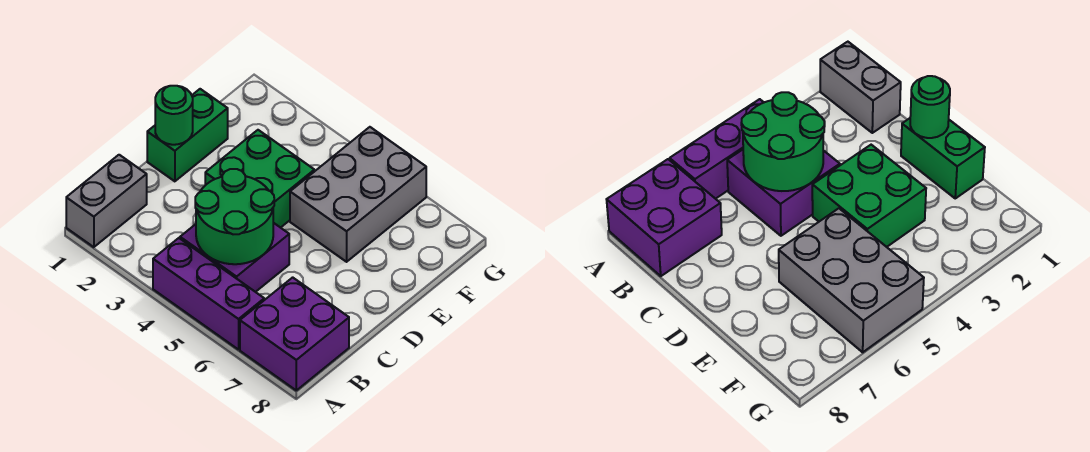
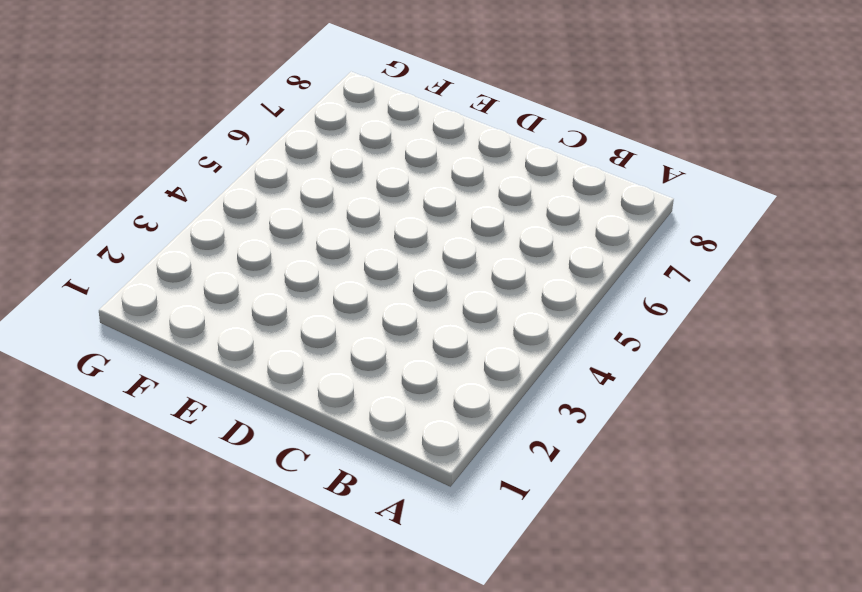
none -> grey 1x2 brick [66,155,147,247]
none -> purple 1x3 brick [153,238,264,350]

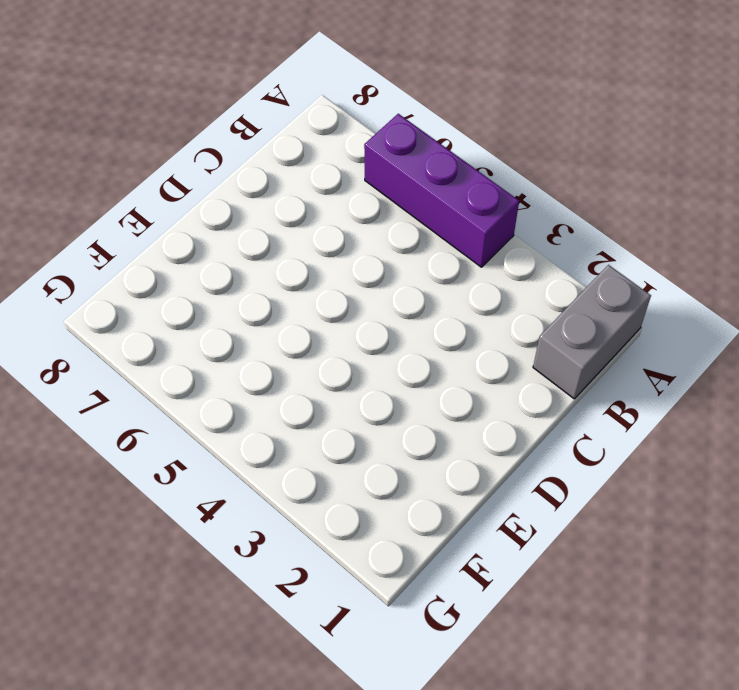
none -> purple 2x2 brick [240,277,349,390]
none -> purple 2x2 brick [180,223,289,292]

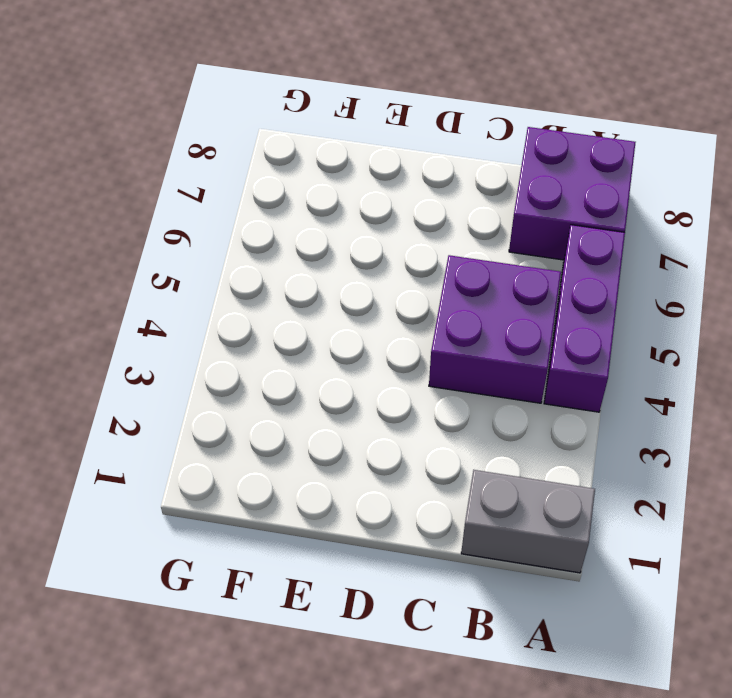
none -> green 1x2 brick [147,89,228,181]
none -> green 2x2 brick [205,130,314,228]

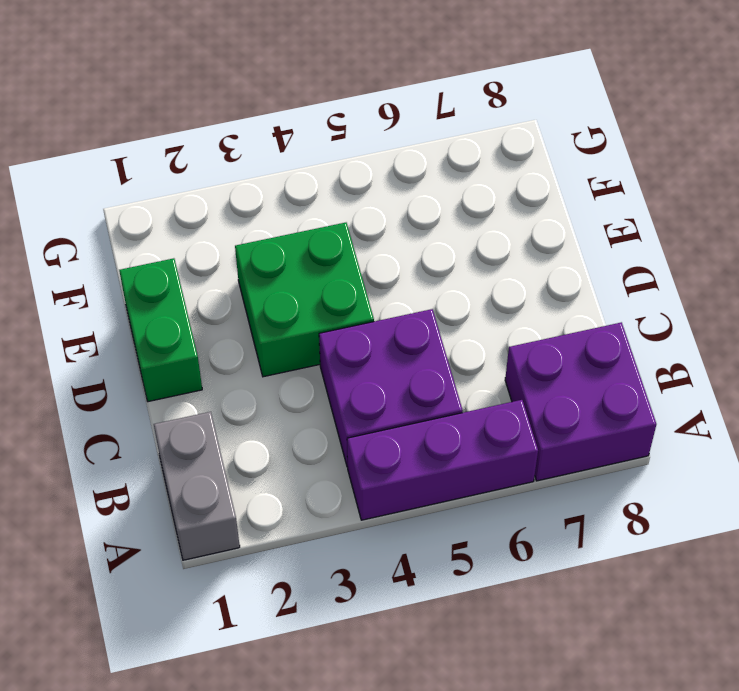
none -> grey 2x3 brick [290,127,426,262]
none -> green 2x2 round brick [195,169,274,264]

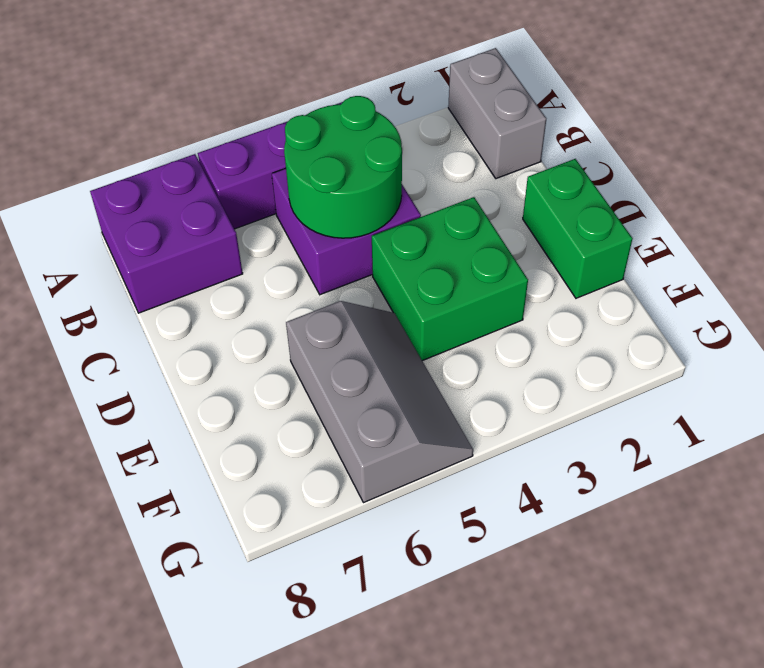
grey 2x3 slope [286,301,473,503] -> grey 2x3 brick [290,127,426,262]
none -> green 1x1 round brick [155,86,193,145]

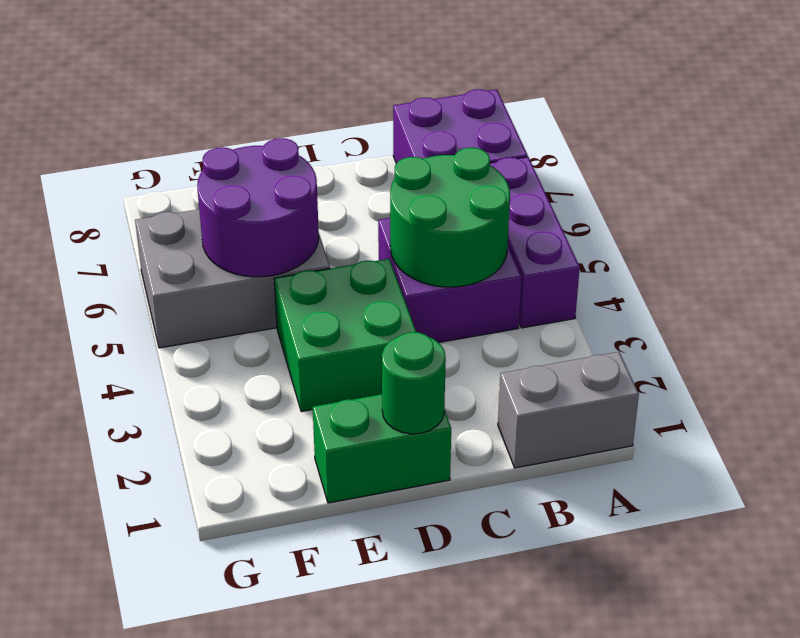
purple 2x2 round brick [197,138,319,277] -> none

